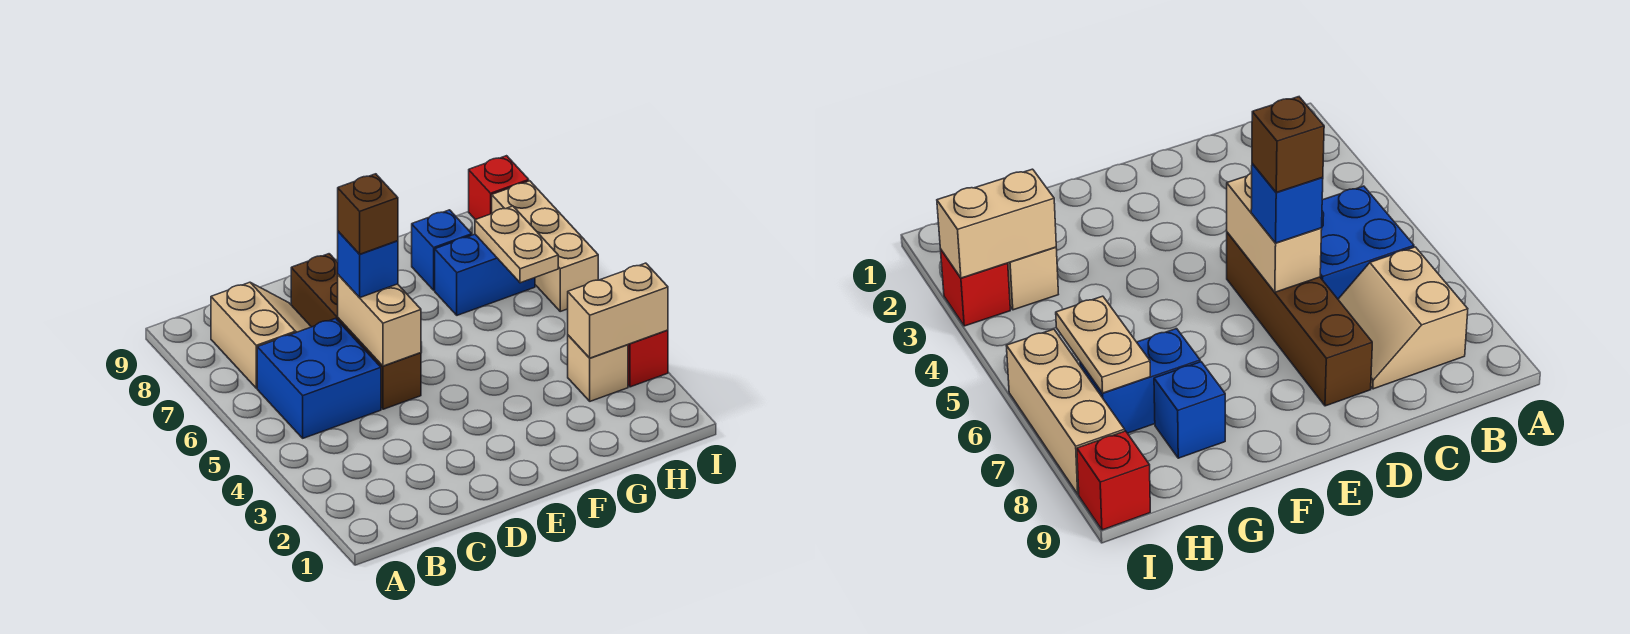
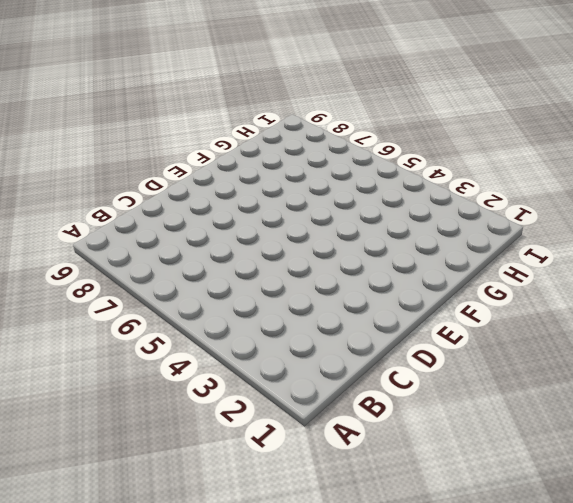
none -> blue 2x2 brick [257,318,381,438]
none -> tan 2x2 slope [211,282,311,388]
none -> brown 1x4 brick [291,254,421,409]

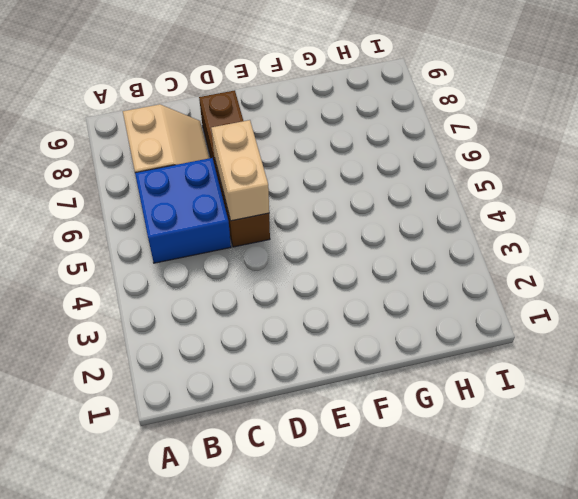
none -> blue 1x2 brick [435,234,535,315]
none -> blue 1x1 brick [412,210,472,290]
none -> tan 1x1 brick [568,335,628,401]

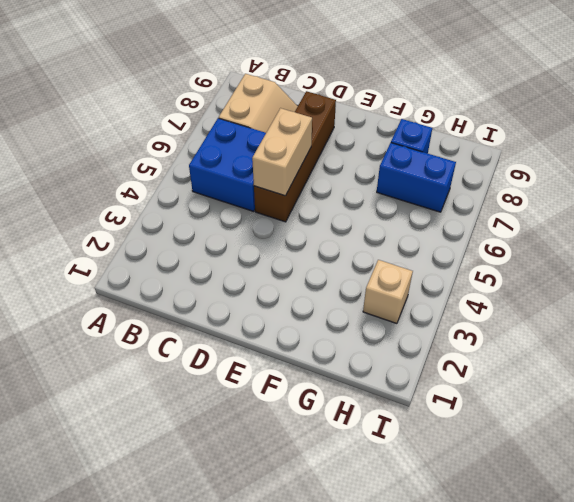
none -> red 1x1 brick [628,330,668,387]
none -> tan 1x3 brick [492,181,598,311]
none -> red 1x1 brick [469,156,529,220]

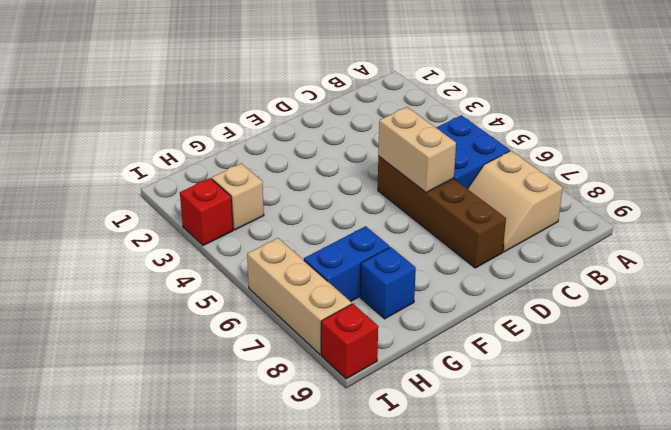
none -> tan 1x2 brick [568,263,668,358]
none -> tan 1x2 plate [475,206,558,283]
none -> blue 1x1 brick [338,231,398,297]

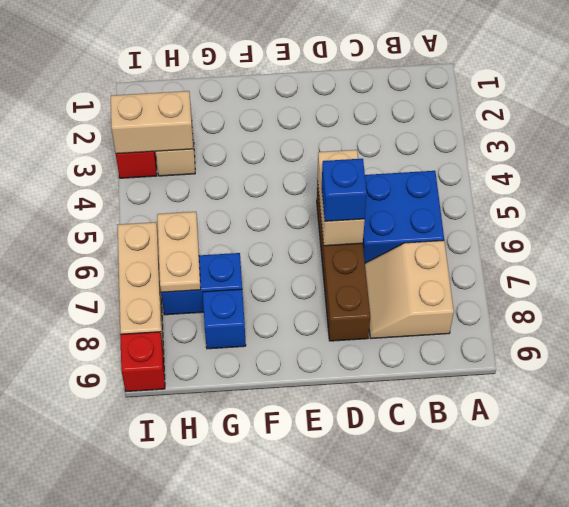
none -> brown 1x1 brick [338,174,398,254]

